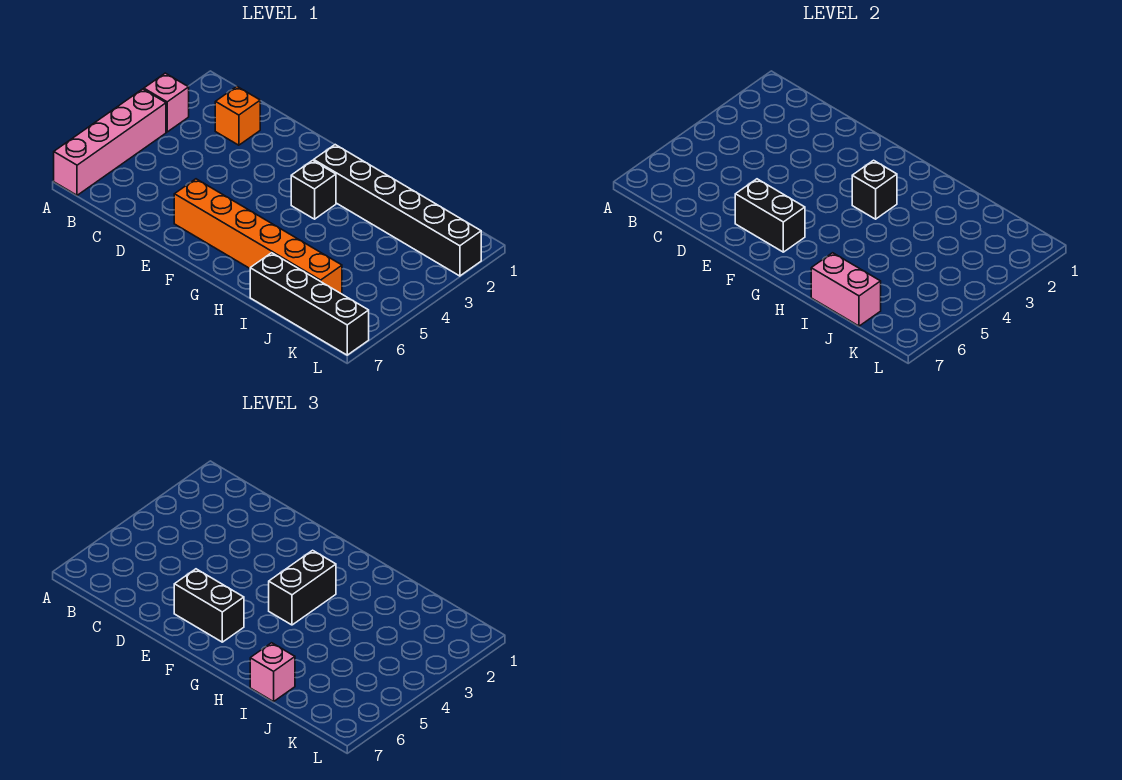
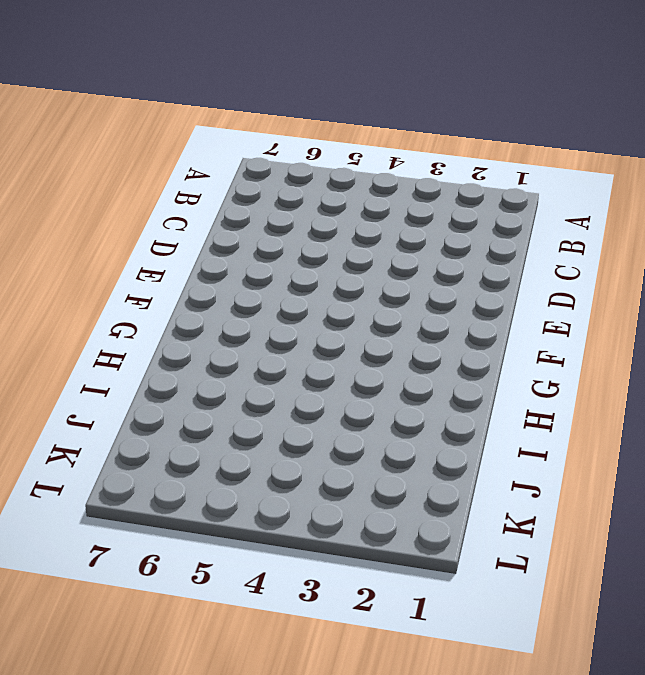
none -> pink 1x1 brick [144,73,189,132]
none -> pink 1x4 brick [54,89,166,195]
none -> orange 1x1 brick [215,86,260,145]

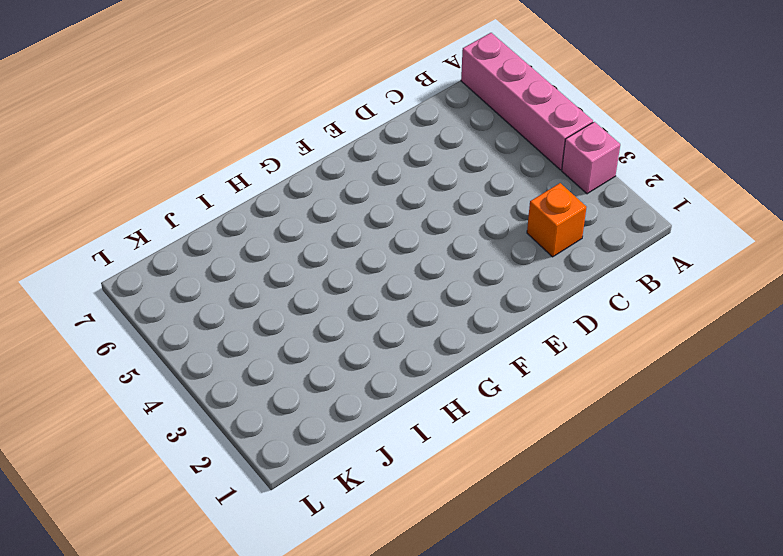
none -> orange 1x6 brick [174,179,342,294]
none -> black 1x6 brick [314,145,481,276]
none -> black 1x1 brick [291,160,336,219]

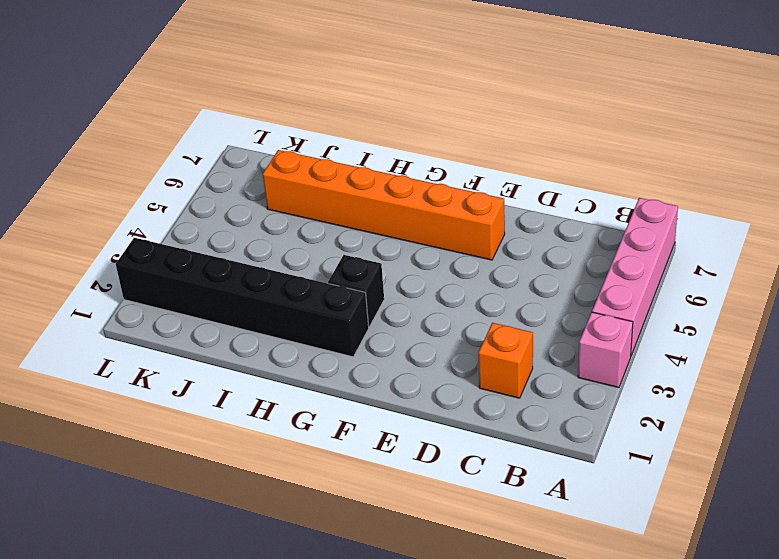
none -> black 1x4 brick [250,253,369,355]
none -> black 1x2 brick [735,179,805,252]
none -> black 1x1 brick [852,160,897,219]

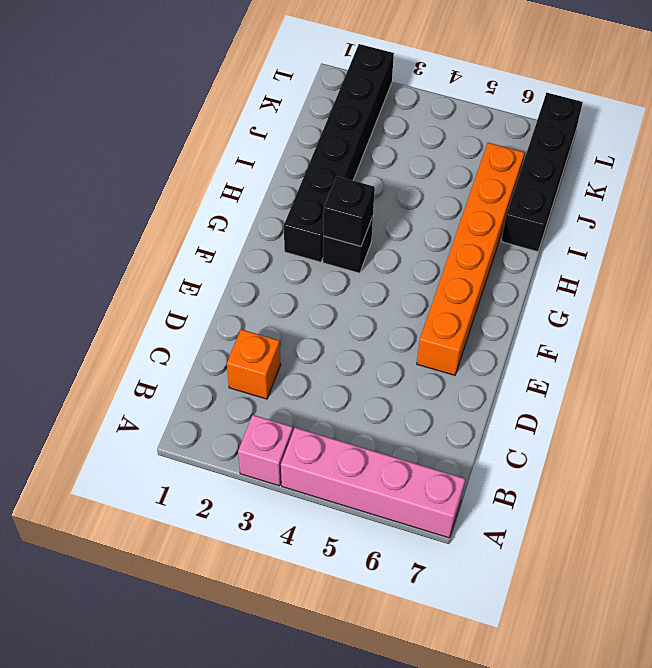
none -> black 1x2 brick [735,179,805,252]
none -> pink 1x2 brick [811,253,881,326]
none -> black 1x2 brick [174,569,244,642]

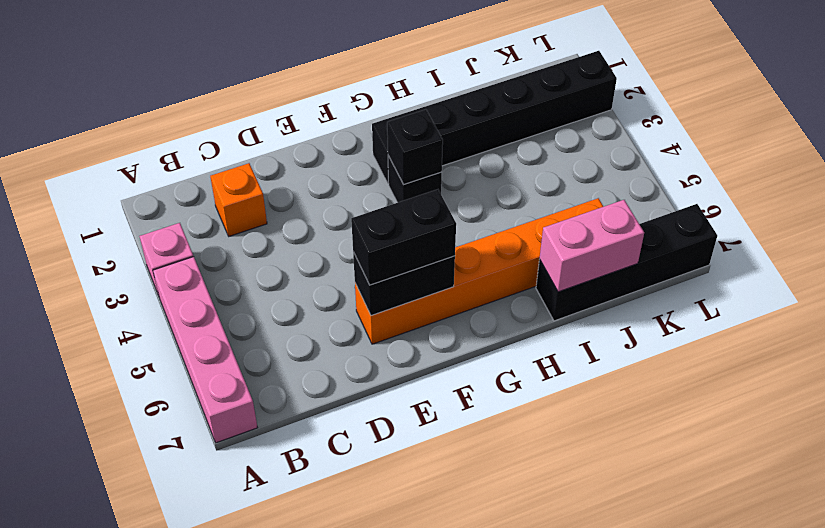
none -> black 1x2 brick [269,550,336,625]
none -> pink 1x1 brick [250,643,295,702]

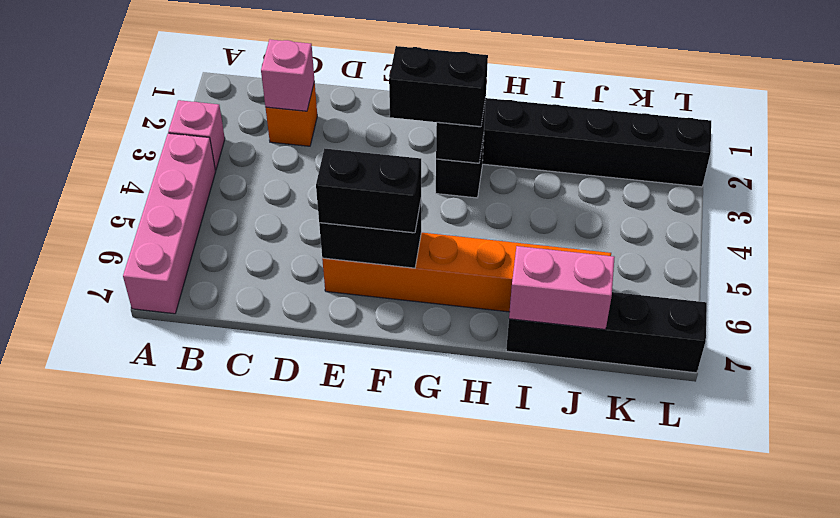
pink 1x1 brick [261,40,315,111] -> pink 1x1 brick moved to [250,643,295,702]
black 1x2 brick [389,46,488,127] -> black 1x2 brick turned to [269,550,336,625]

